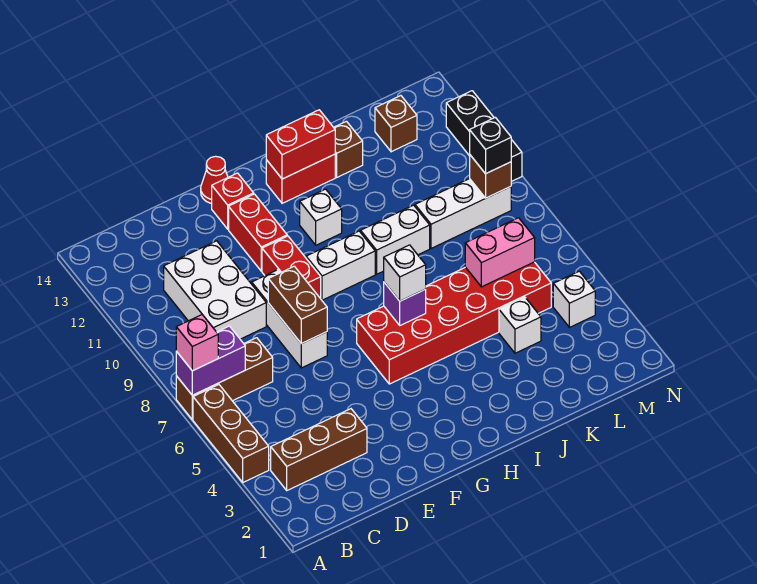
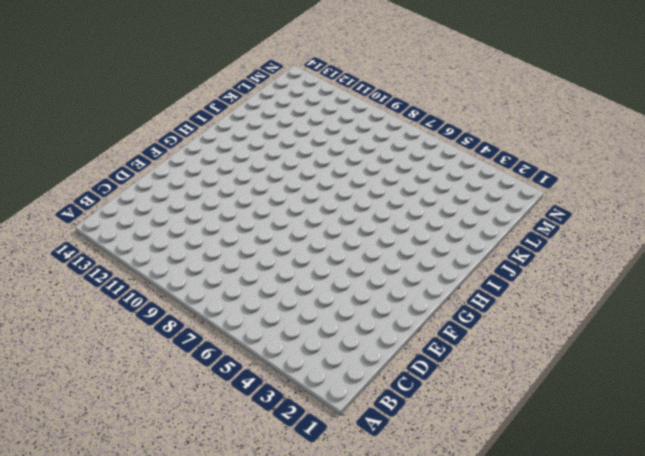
none -> brown 1x3 brick [193,385,269,482]
none -> brown 1x3 brick [176,338,273,420]
none -> brown 1x3 brick [271,409,367,490]

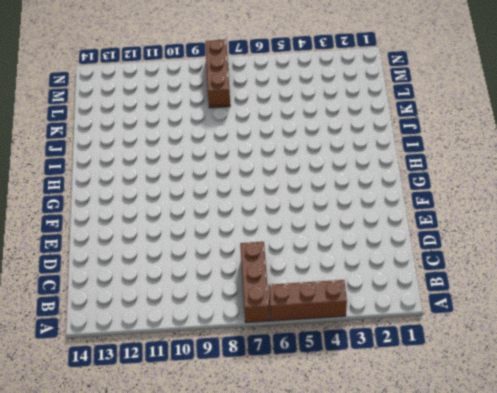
brown 1x3 brick [205,40,230,108] -> brown 1x3 brick moved to [271,409,367,490]
none -> white 2x3 brick [164,241,266,339]
none -> white 1x3 brick [252,270,327,368]
none -> red 1x2 brick [262,236,321,299]

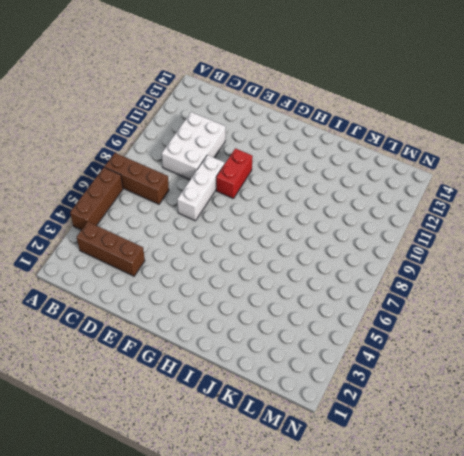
none -> red 1x2 brick [229,194,287,271]
none -> red 1x1 brick [212,173,254,229]
none -> red 1x1 cone [201,156,228,203]

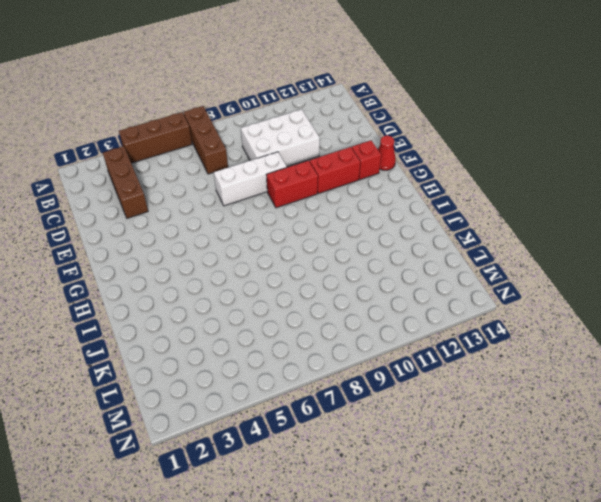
none -> red 2x6 brick [357,262,551,384]
none -> white 1x2 brick [306,231,375,300]
none -> white 1x1 brick [300,189,342,245]

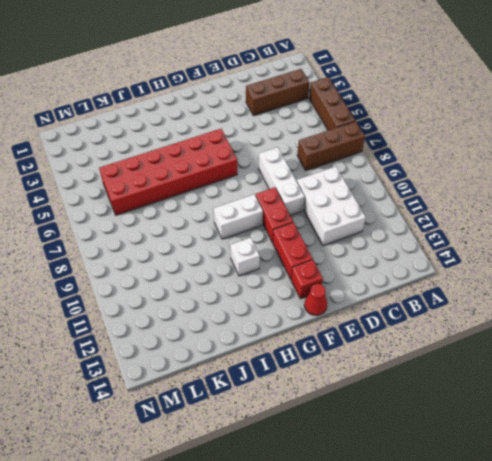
none -> red 1x2 brick [266,154,335,203]
none -> white 1x2 brick [361,205,430,274]
none -> brown 1x1 brick [334,121,363,177]

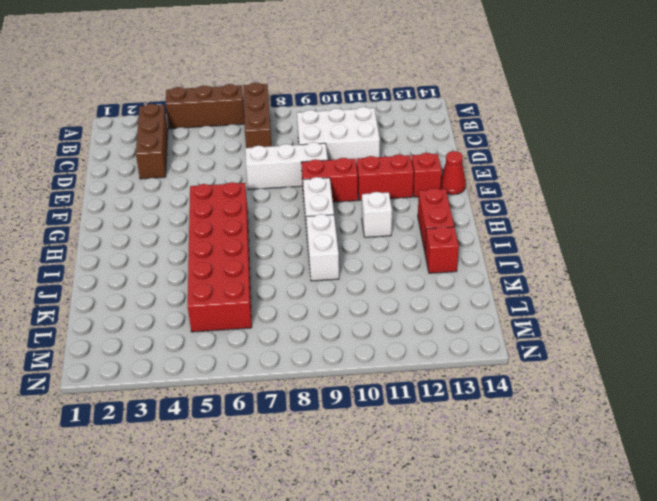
red 1x1 brick [425,226,459,273] -> brown 1x1 brick [334,121,363,177]
none -> white 1x1 brick [499,297,541,353]
none -> white 1x3 brick [415,179,511,248]
none -> brown 1x1 brick [375,96,417,152]

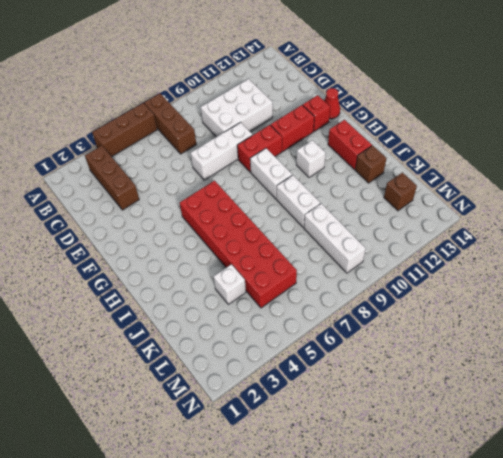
none -> white 1x1 brick [553,271,595,327]
none -> black 1x3 brick [446,91,522,182]
none -> purple 1x2 brick [176,326,245,395]

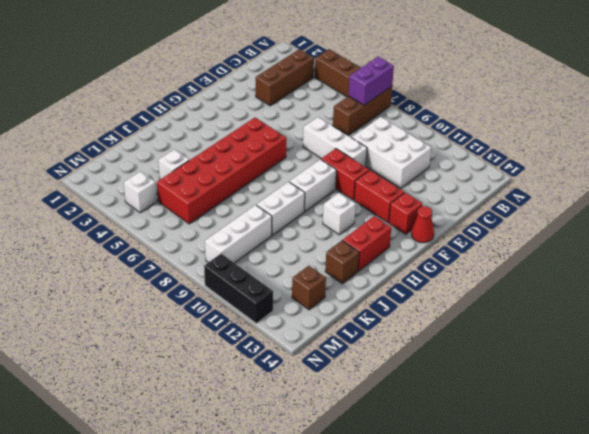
none -> brown 1x2 brick [268,266,327,344]
none -> purple 1x1 brick [384,282,426,325]
none -> red 1x2 brick [266,110,335,179]

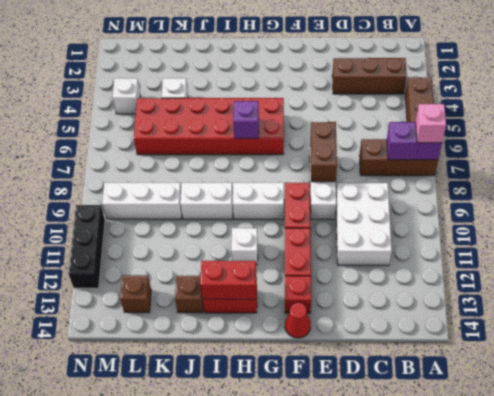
none -> pink 1x2 brick [465,218,535,287]
none -> brown 1x1 brick [470,155,511,198]
none -> white 1x1 brick [384,245,426,301]

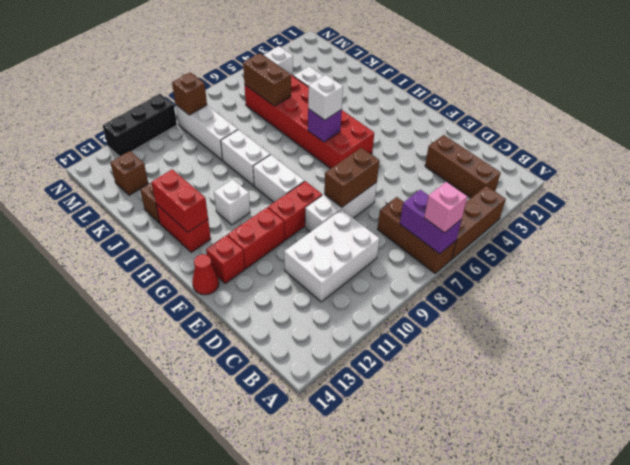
brown 1x2 brick [243,53,291,106] -> pink 1x2 brick [465,218,535,287]
none -> black 1x1 brick [470,117,511,174]

